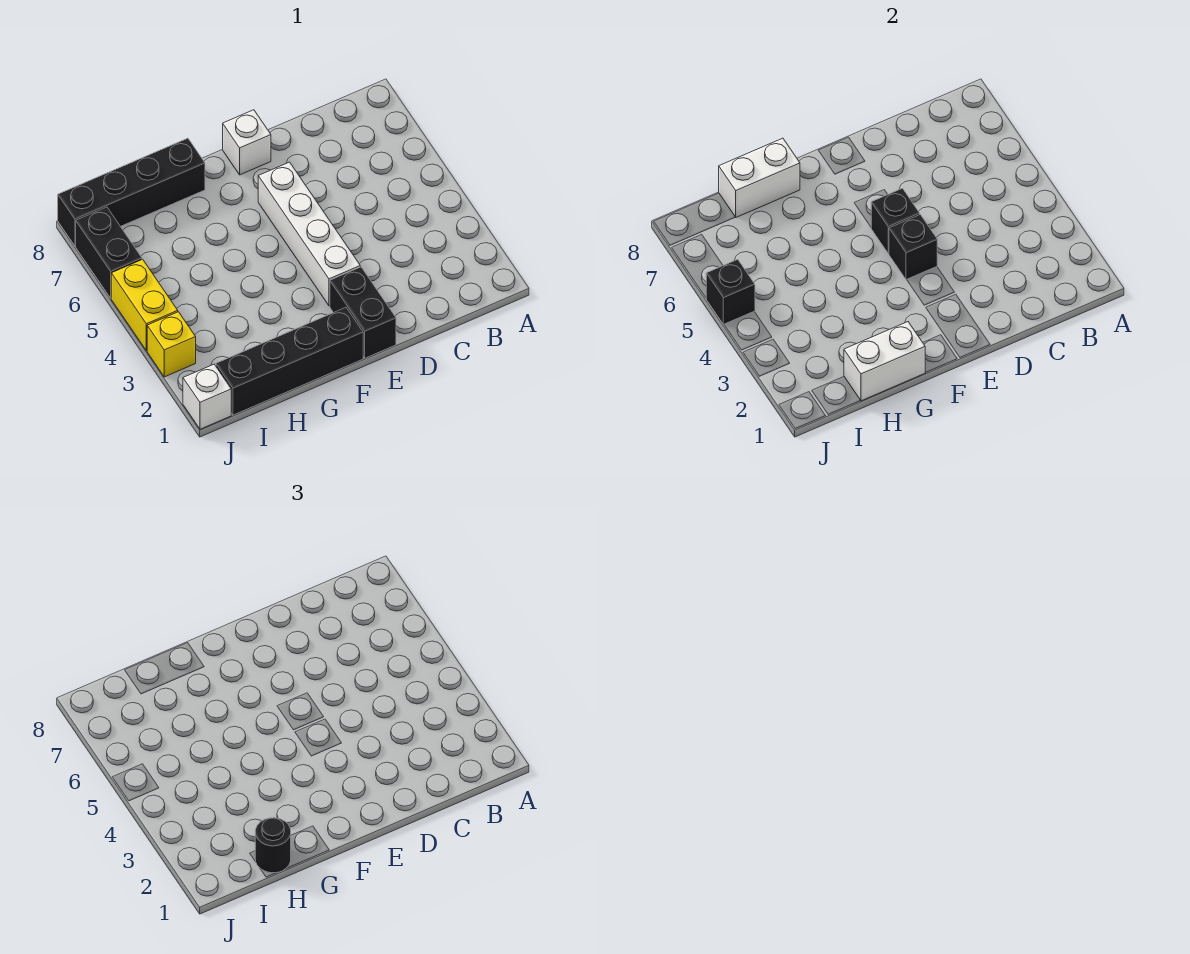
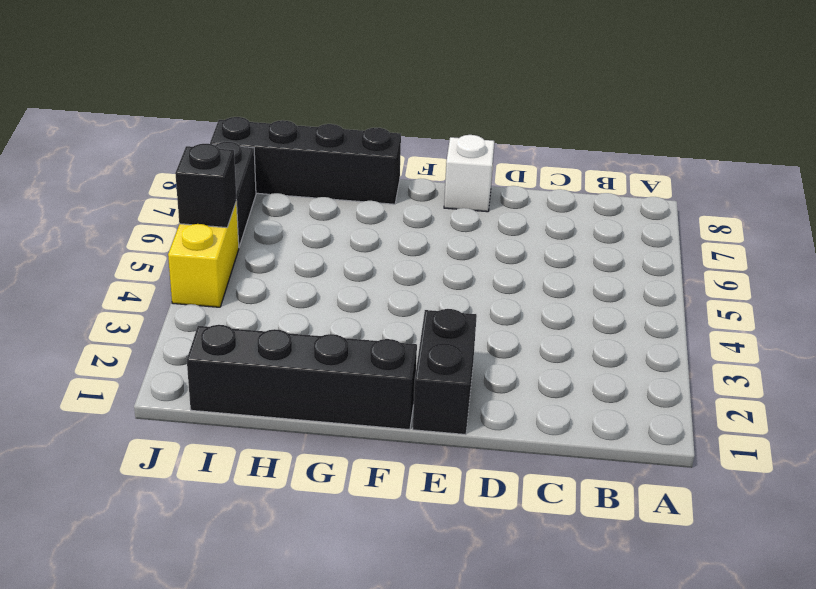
none -> white 1x4 brick [258,162,360,306]
none -> white 1x1 brick [183,364,231,429]
none -> yellow 1x1 brick [147,312,196,377]

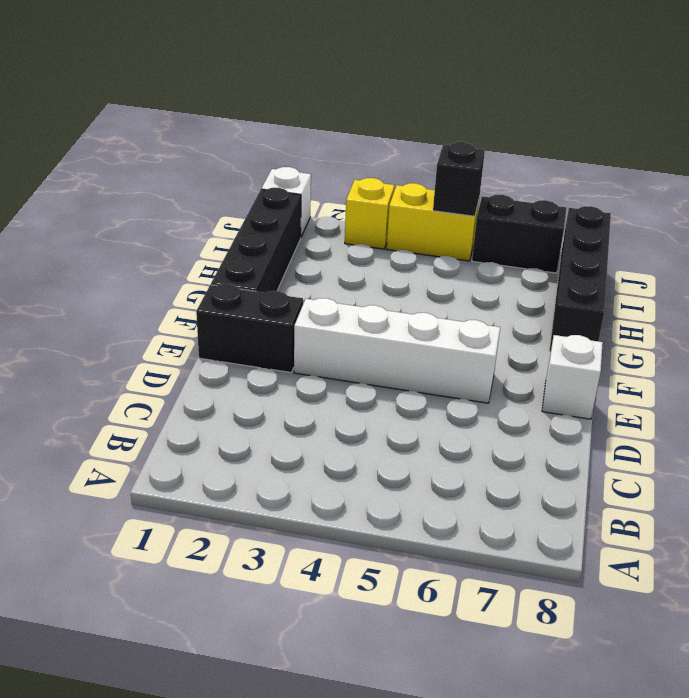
none -> black 1x1 brick [889,215,937,280]
none -> black 1x1 brick [871,188,920,254]
none -> white 1x2 brick [844,322,926,401]

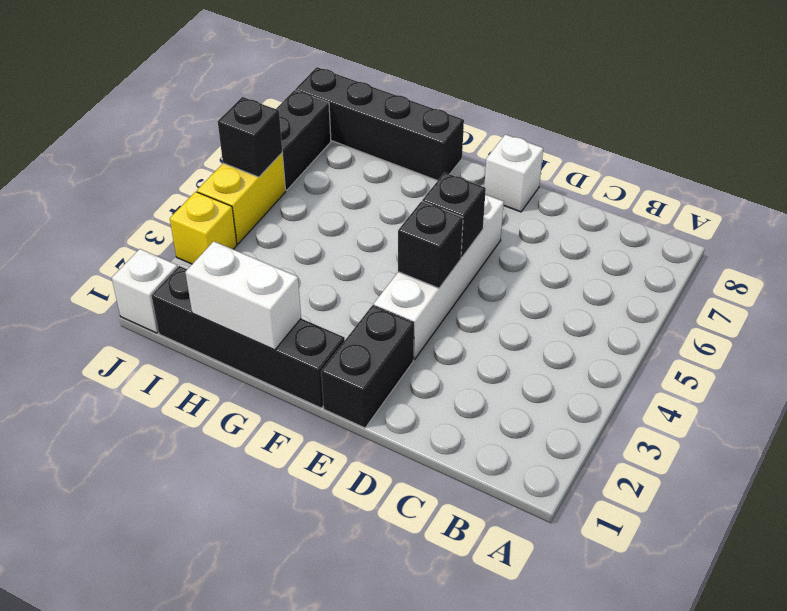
none -> white 1x2 brick [719,138,800,217]
none -> black 1x1 round brick [255,818,291,873]

